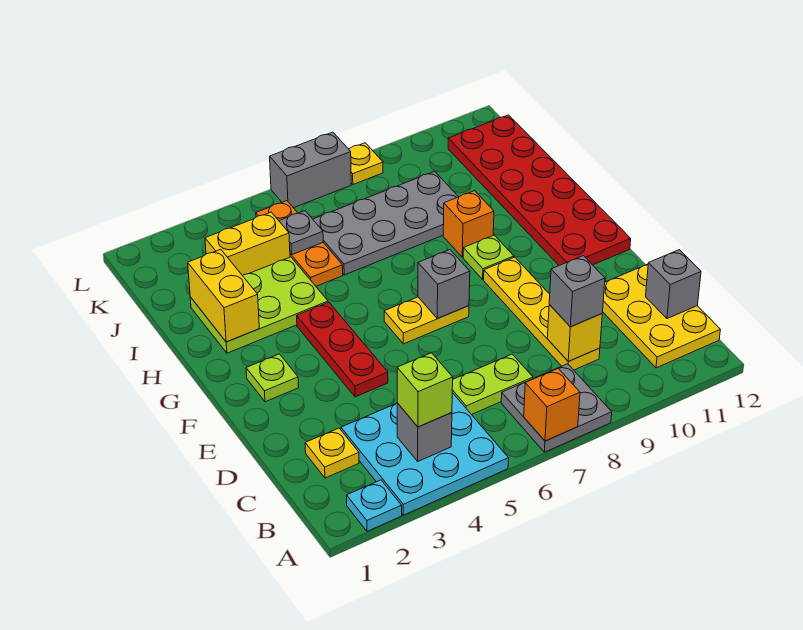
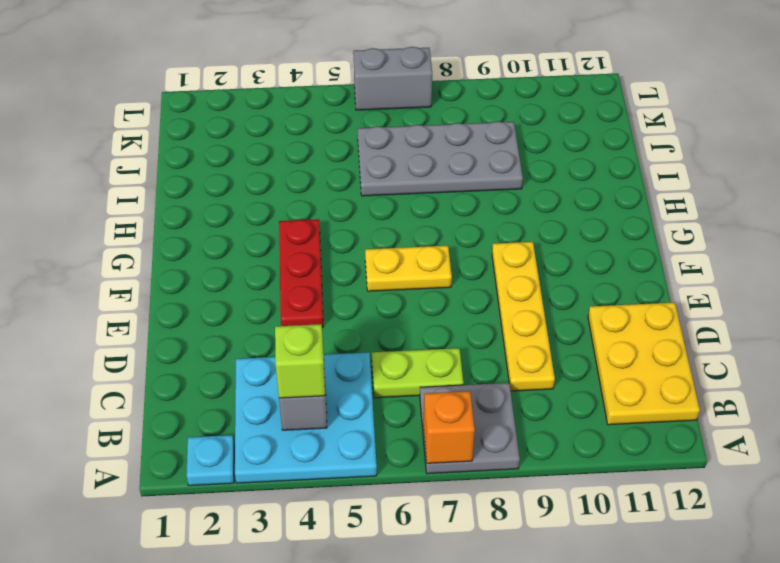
none -> yellow 1x1 plate [305,428,359,478]
none -> lime 1x1 plate [246,354,299,402]
none -> red 2x6 plate [448,115,631,265]

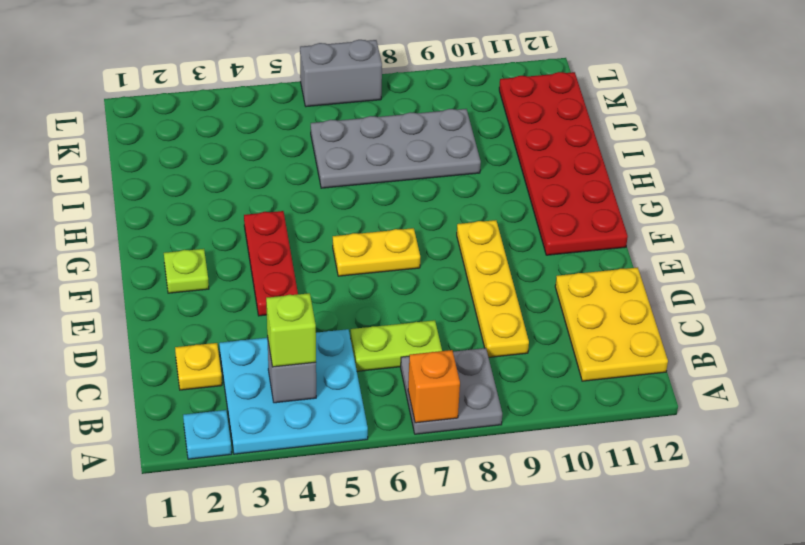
none -> lime 1x1 plate [463,235,514,279]
none -> lime 2x3 plate [190,257,328,353]
none -> orange 1x1 brick [443,191,494,257]

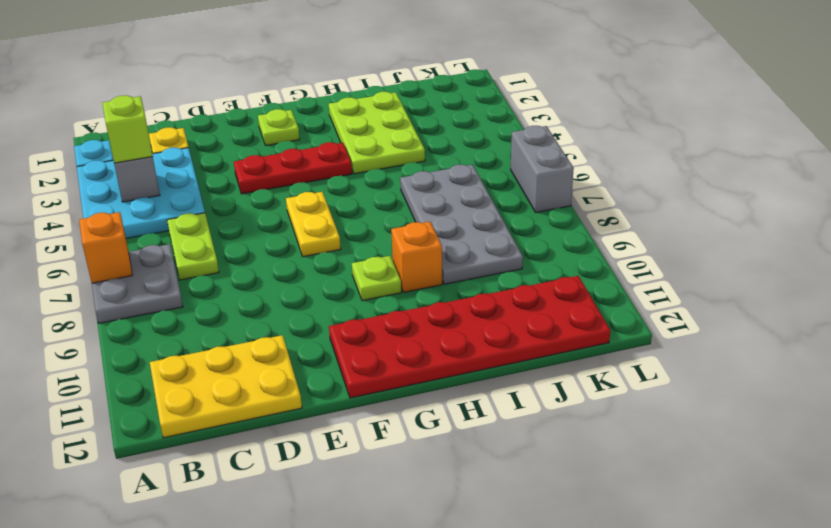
none -> yellow 1x4 plate [484,257,600,370]
none -> orange 1x3 plate [256,201,343,286]
none -> yellow 1x2 brick [205,212,290,276]

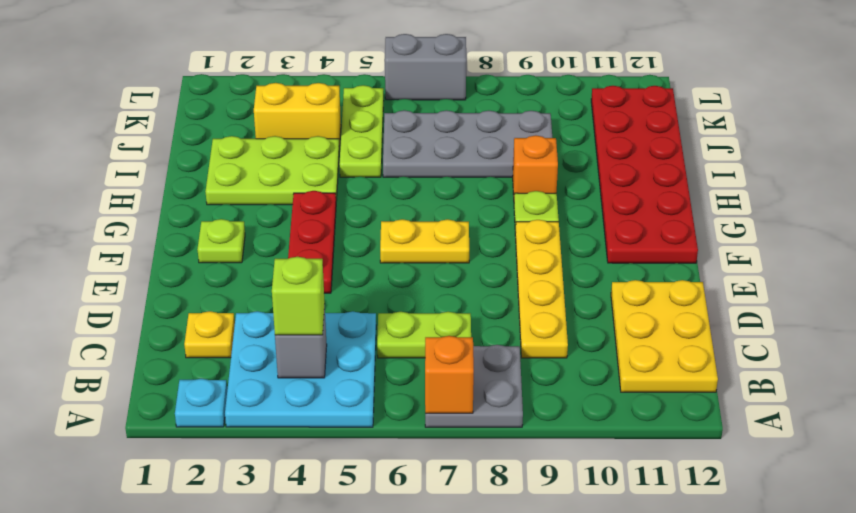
lime 1x3 plate [339,85,383,177] -> orange 1x3 plate [256,201,343,286]
none -> yellow 1x1 plate [349,143,383,184]
none -> yellow 1x1 brick [547,305,602,361]
none -> grey 1x1 brick [646,250,701,319]

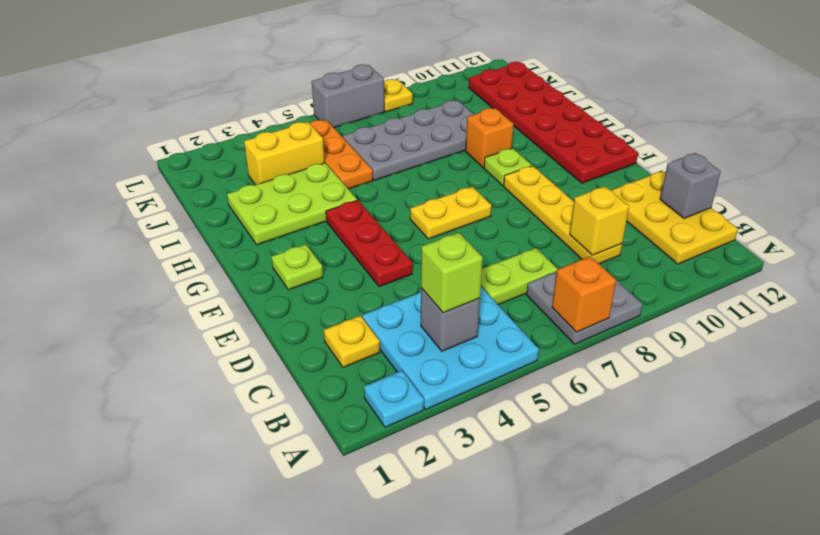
none -> grey 1x1 brick [418,250,470,319]
none -> yellow 1x2 brick [188,249,259,342]
none -> grey 1x1 plate [279,211,323,255]

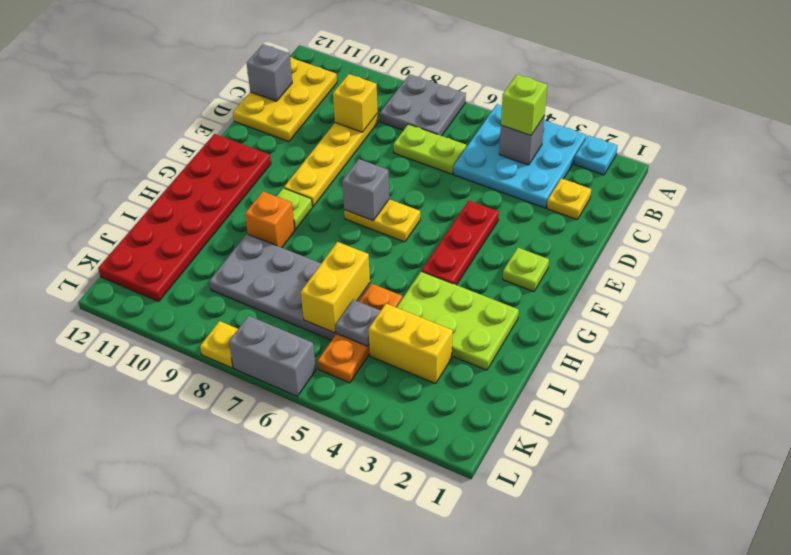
yellow 1x2 brick [301,242,370,333] -> yellow 1x2 brick moved to [188,249,259,342]
none -> orange 1x1 brick [524,369,580,441]
none -> grey 1x1 brick [549,256,605,327]

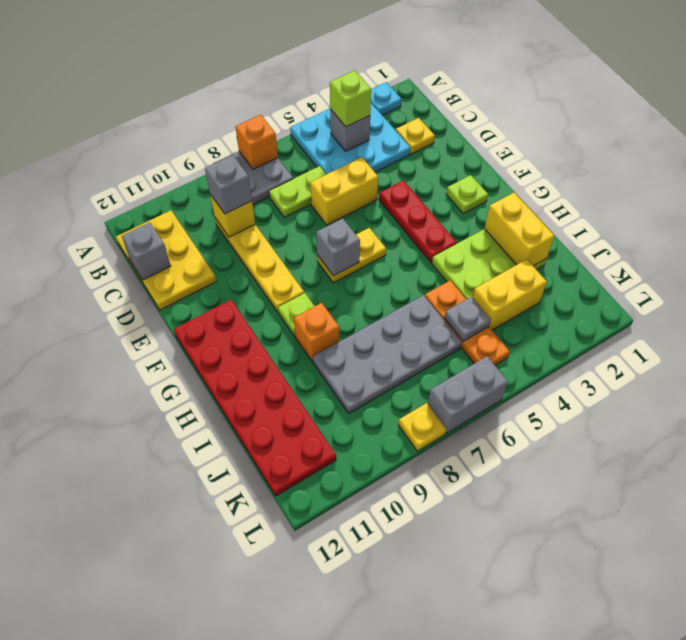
yellow 1x2 brick [310,157,378,225] -> none

